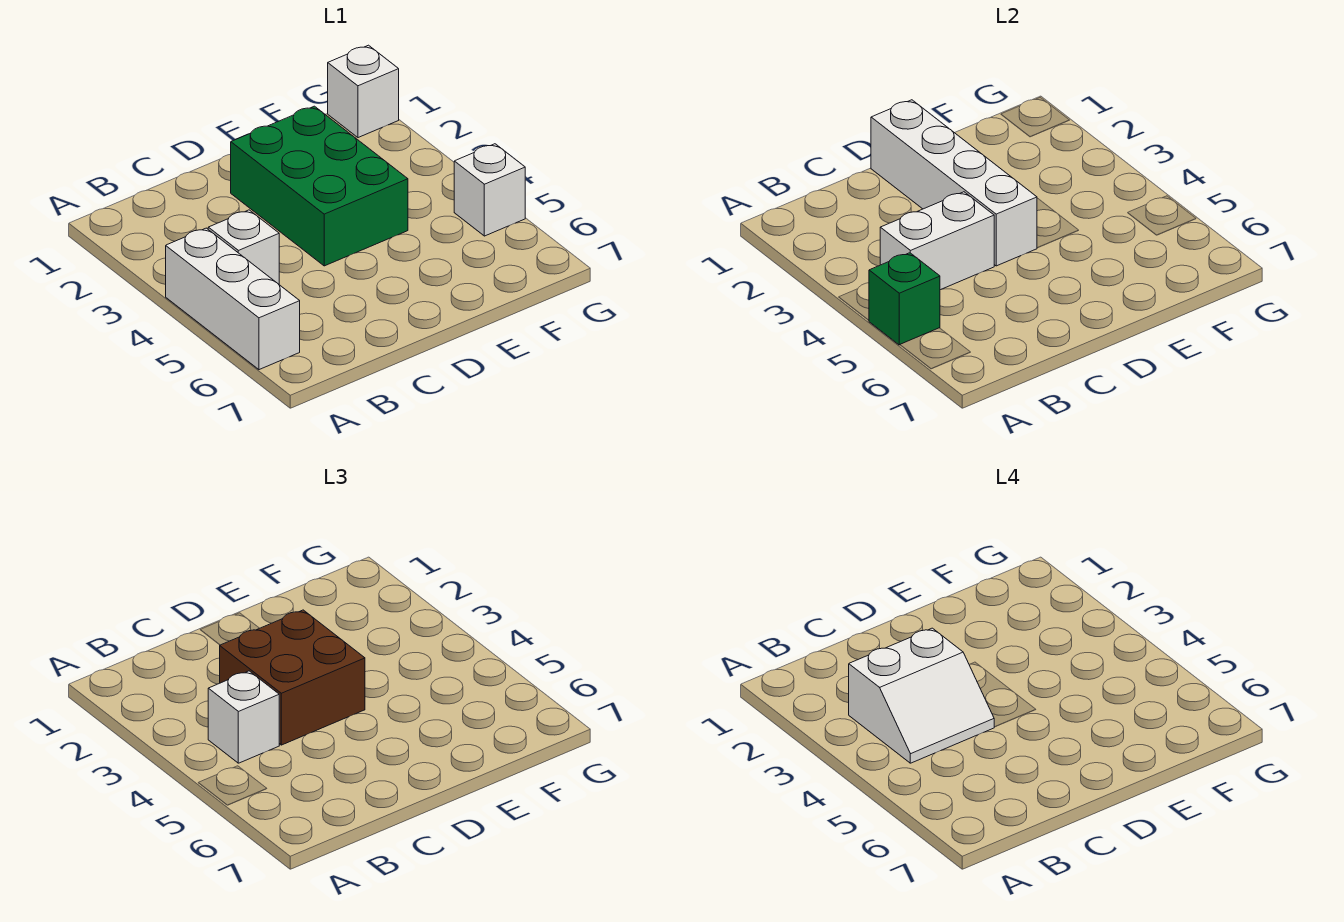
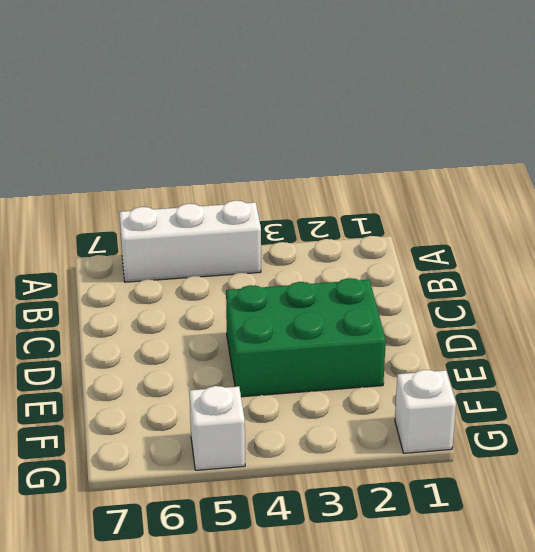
none -> white 1x1 brick [208,210,279,284]
none -> green 1x1 brick [869,253,940,345]

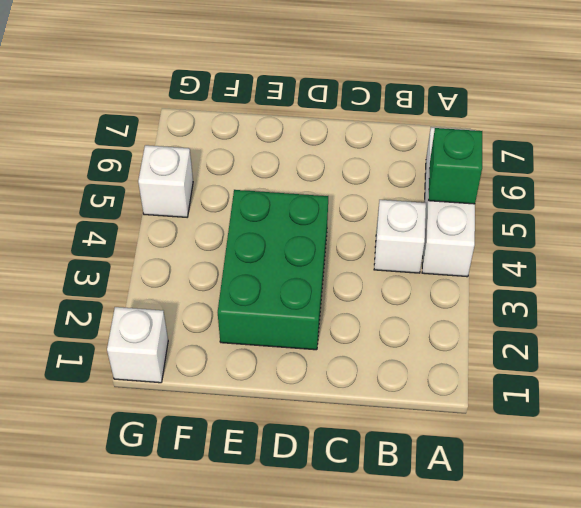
none -> white 1x2 brick [880,192,994,290]
none -> white 1x4 brick [871,100,1037,266]

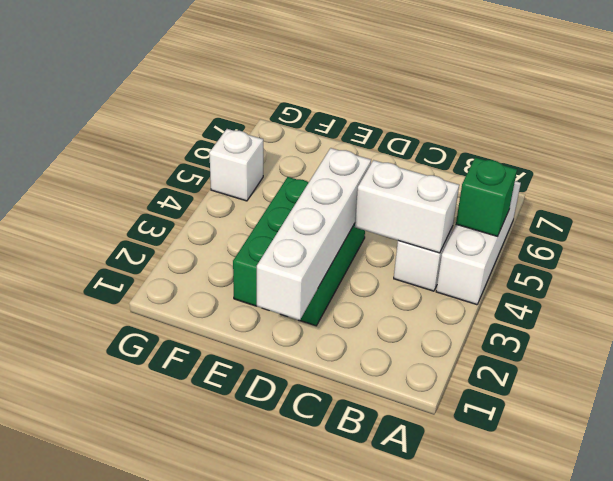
none -> white 1x1 brick [328,45,399,138]
none -> white 1x1 brick [208,671,279,763]

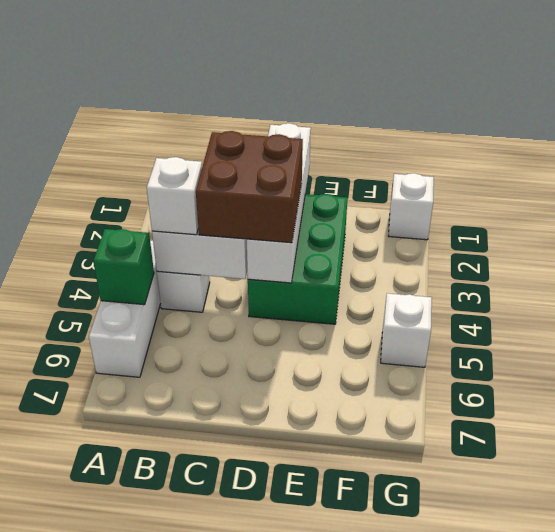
none -> white 2x2 slope [849,628,994,763]

